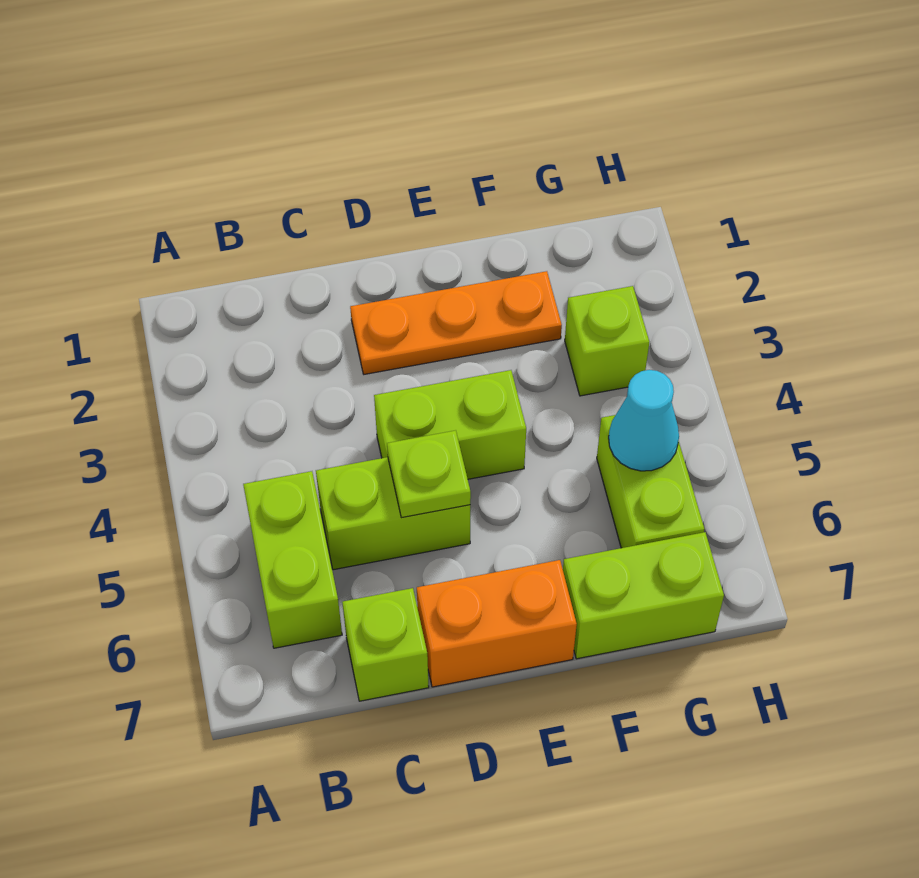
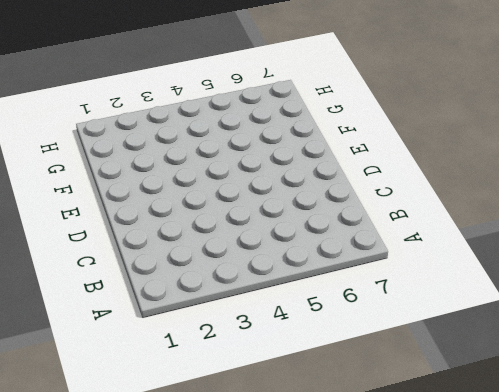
none -> lime 1x2 brick [243,471,342,648]
none -> lime 1x2 brick [316,457,470,570]

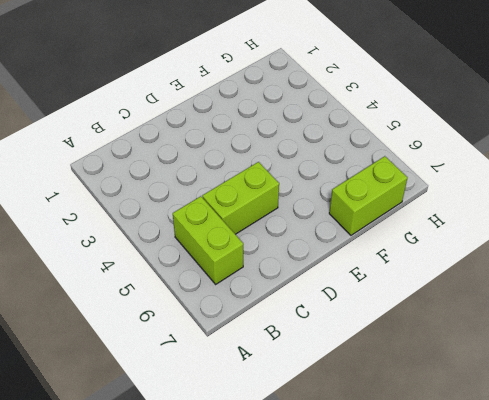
none -> lime 1x1 brick [342,588,429,701]
none -> orange 1x3 plate [350,271,562,374]

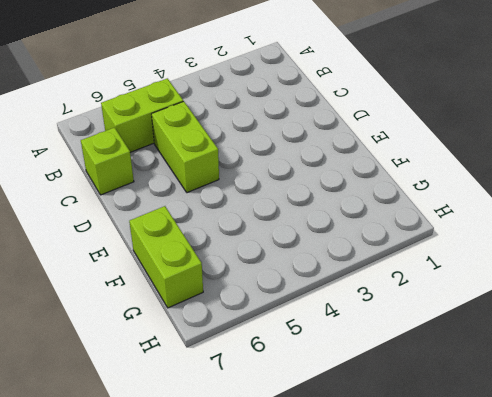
none -> orange 1x3 plate [350,271,562,374]
none -> lime 1x2 brick [374,370,526,479]

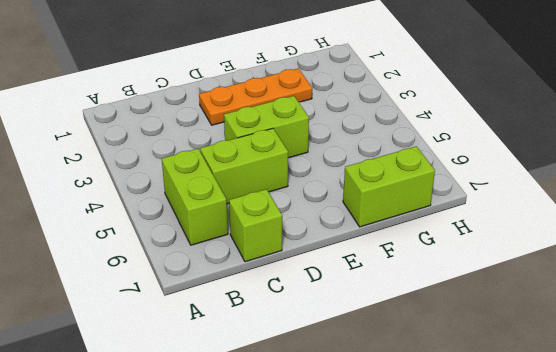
none -> orange 1x2 brick [417,560,577,687]
none -> lime 1x1 brick [565,286,649,396]

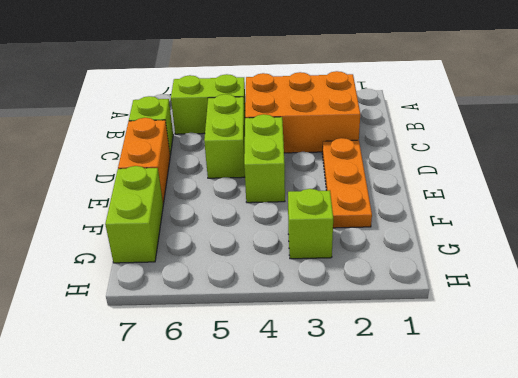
orange 2x3 brick [245,71,360,153] -> none
none -> lime 1x2 brick [597,415,704,548]
none -> lime 1x1 plate [387,430,471,518]

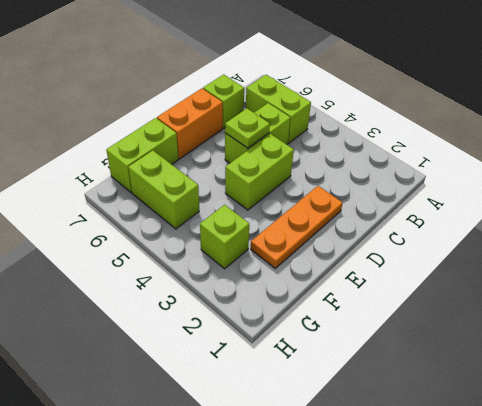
none -> cyan 1x1 cone [609,370,679,471]

